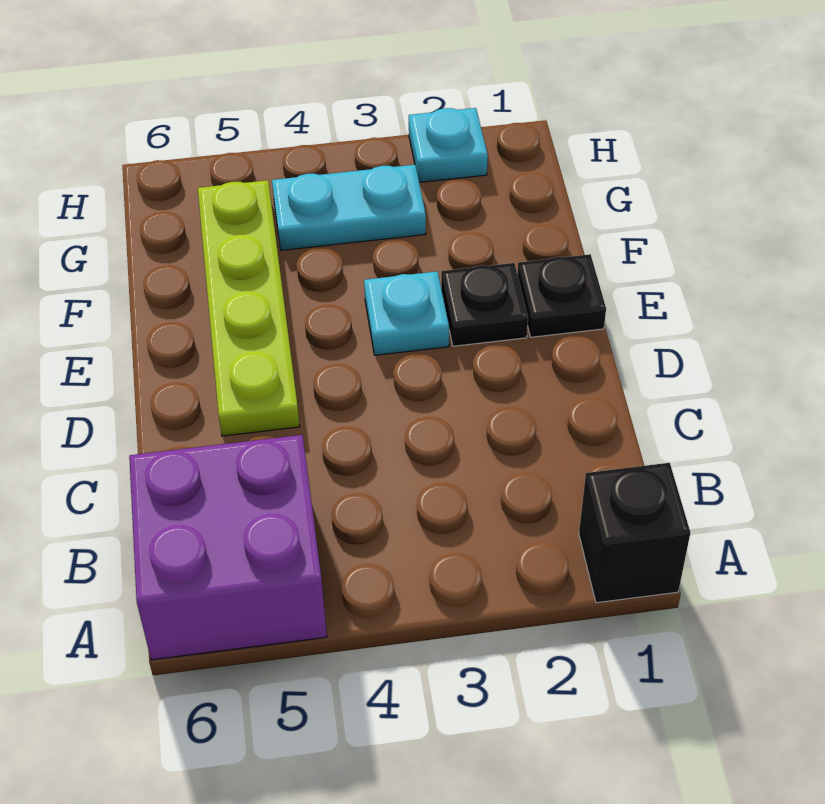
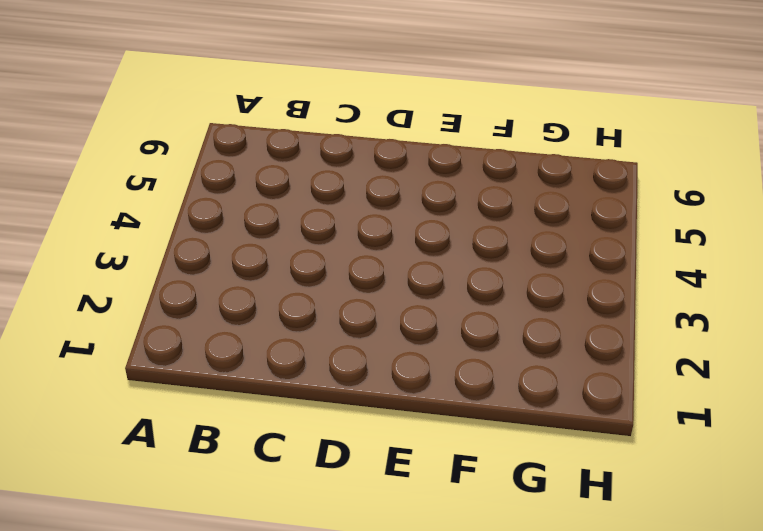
none -> black 1x1 brick [579,463,690,603]
none -> purple 2x2 brick [129,435,327,660]

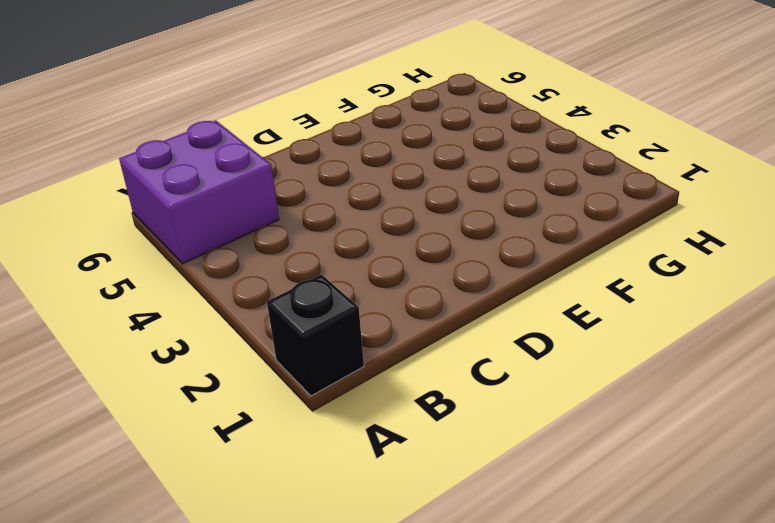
none -> lime 1x4 plate [198,180,300,436]
none -> black 1x1 plate [517,254,606,337]

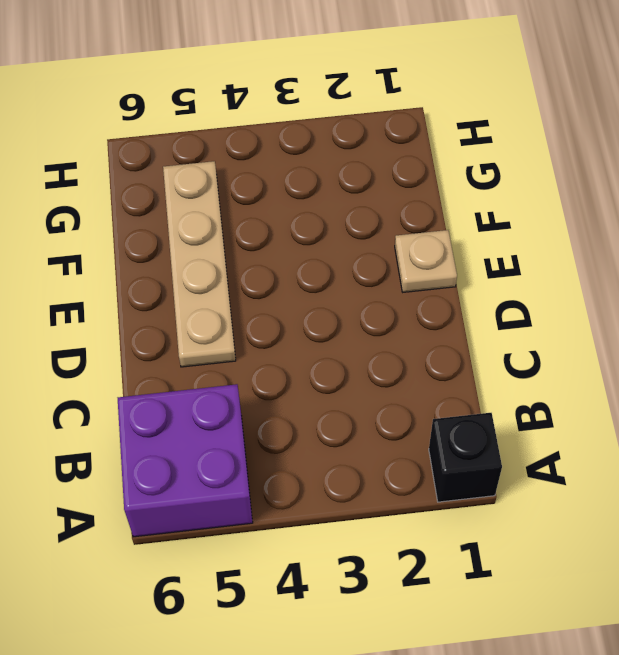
tan 1x4 plate [163,161,236,367] -> lime 1x4 plate [198,180,300,436]
tan 1x1 plate [395,230,457,292] -> black 1x1 plate [517,254,606,337]
none -> black 1x1 plate [441,263,528,346]
none -> cyan 1x1 plate [364,272,449,355]

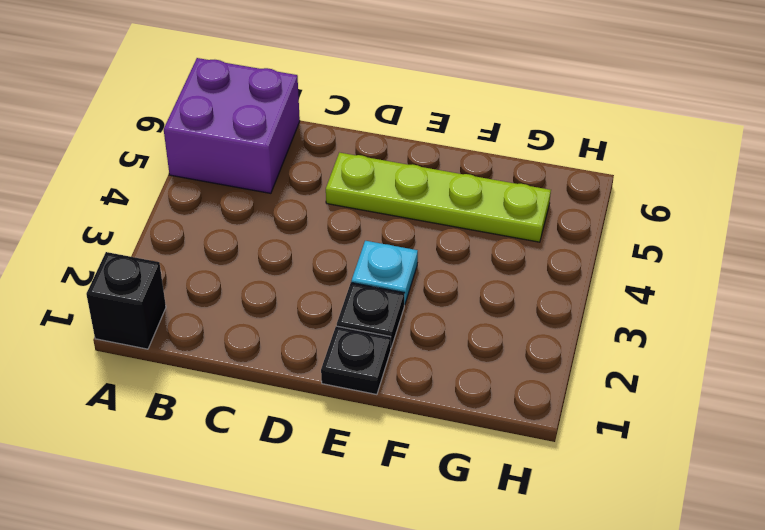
none -> cyan 1x2 plate [272,165,426,250]
none -> cyan 1x1 plate [409,108,488,182]

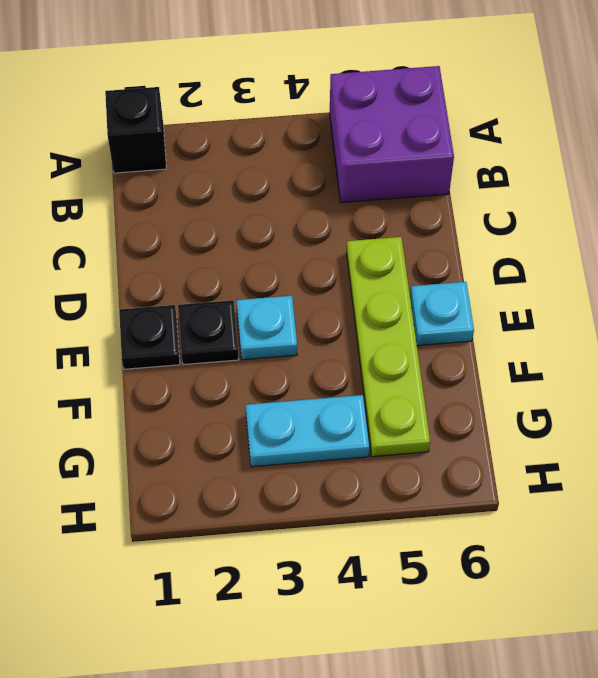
cyan 1x1 plate [410,282,474,346] -> cyan 1x1 plate moved to [409,108,488,182]

